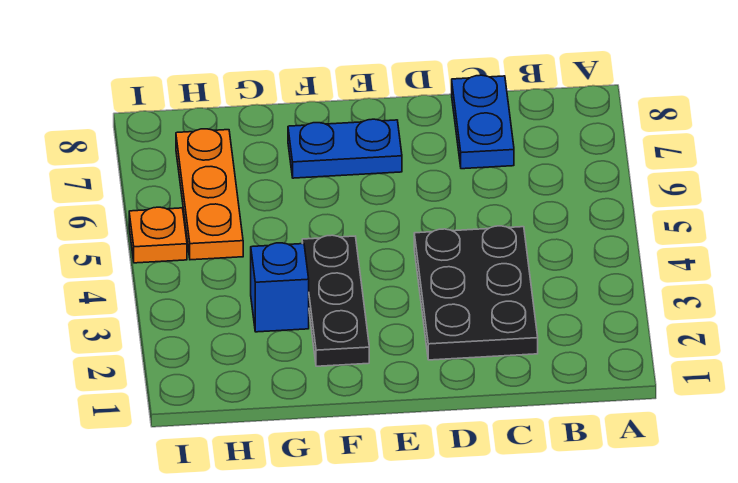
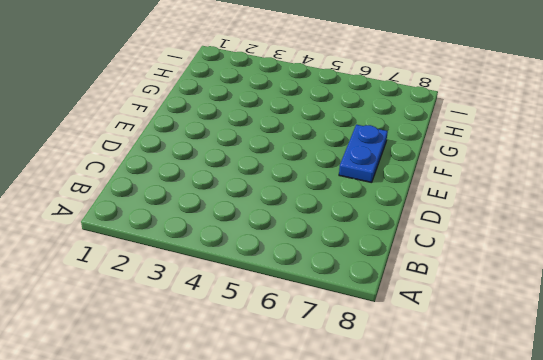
none -> black 2x3 plate [414,226,538,360]
none -> blue 1x2 plate [452,75,514,169]

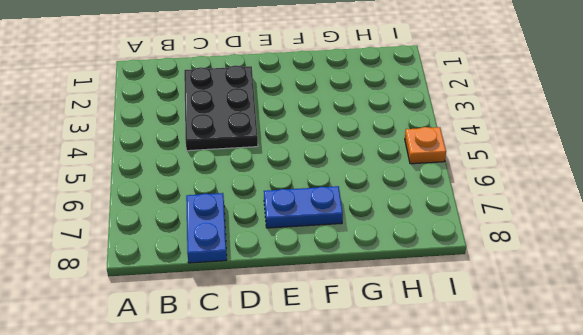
none -> black 1x3 plate [302,235,369,366]
none -> blue 1x1 brick [251,243,309,332]

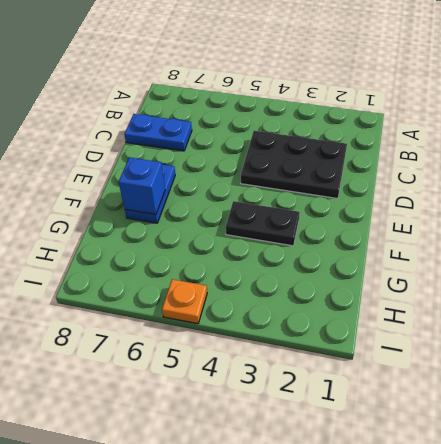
black 1x2 plate [226,201,300,246] -> black 1x3 plate [302,235,369,366]
blue 1x1 brick [119,157,165,215] -> blue 1x1 brick moved to [251,243,309,332]
none -> orange 1x3 plate [176,129,243,260]

